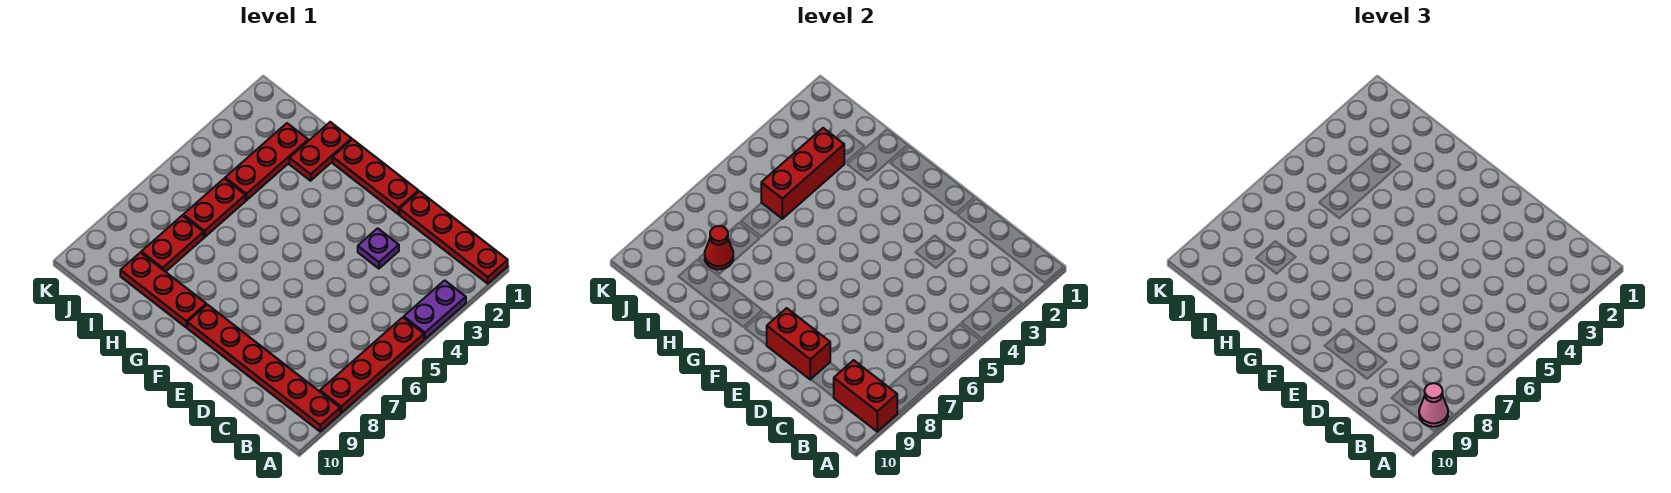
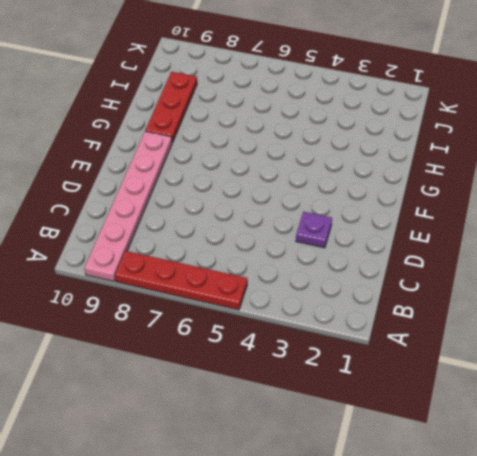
pink 1x6 plate [84,131,172,282] -> red 1x6 plate [187,305,340,431]
none -> red 1x4 plate [400,191,508,284]
none -> purple 1x2 plate [404,280,466,339]
none -> red 1x3 plate [333,139,418,214]

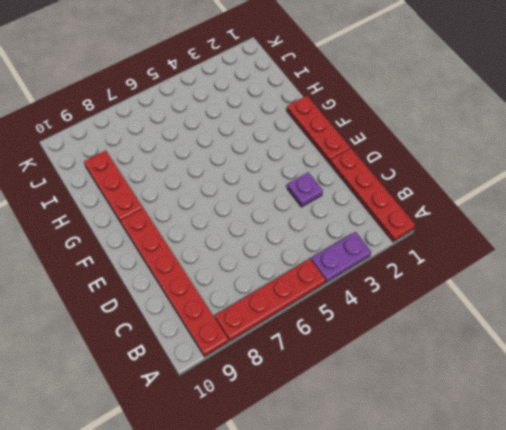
none -> red 1x2 plate [289,122,352,181]
none -> red 1x3 plate [225,123,308,200]
none -> red 1x2 plate [183,179,245,237]

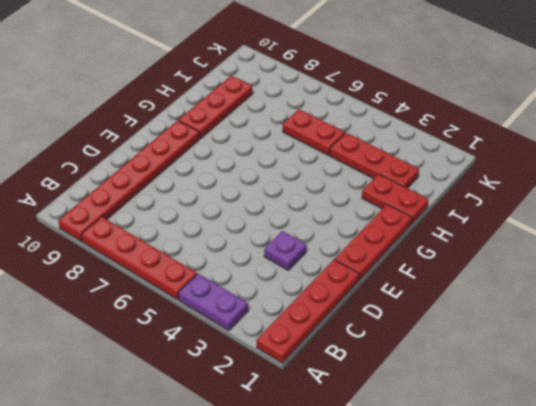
none -> red 1x2 plate [141,216,204,272]
none -> red 1x2 brick [834,360,897,431]
none -> red 1x2 brick [767,308,830,380]

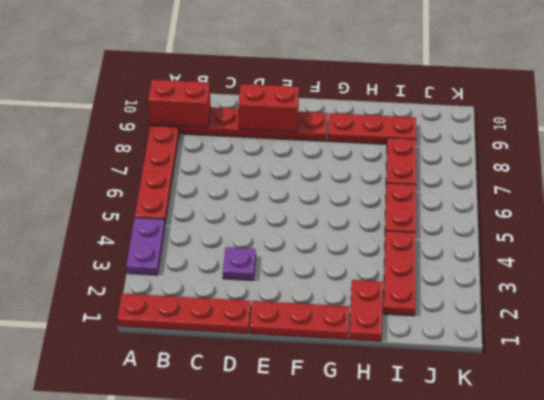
none -> red 1x3 brick [761,128,844,219]
none -> red 1x1 cone [705,226,733,269]
none -> pink 1x1 cone [1419,383,1448,427]

